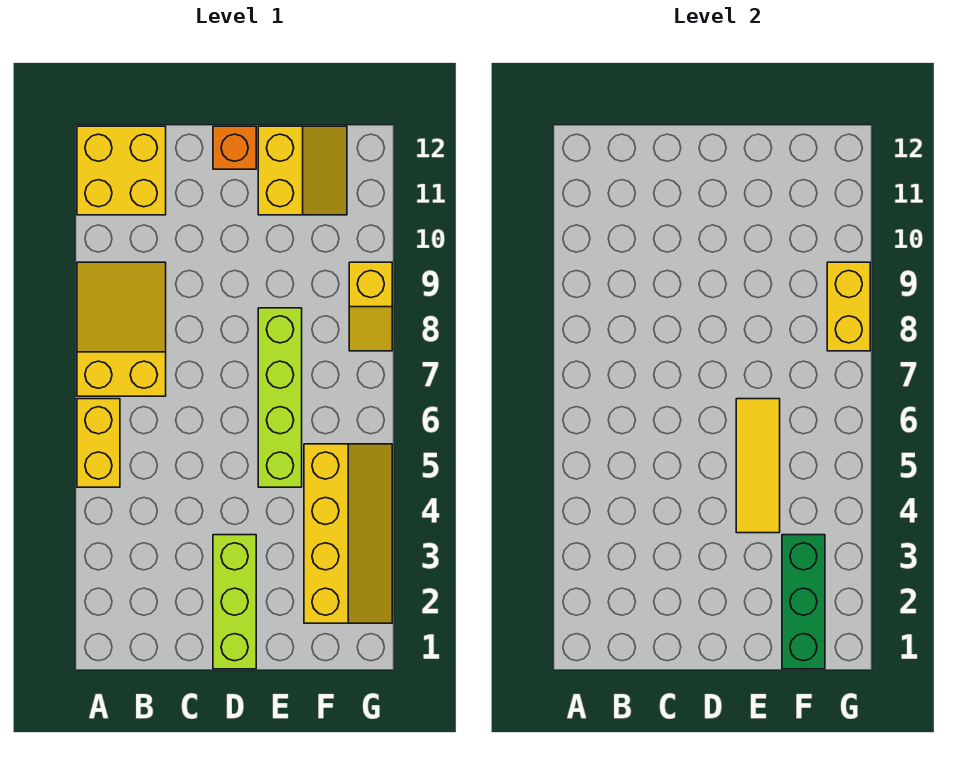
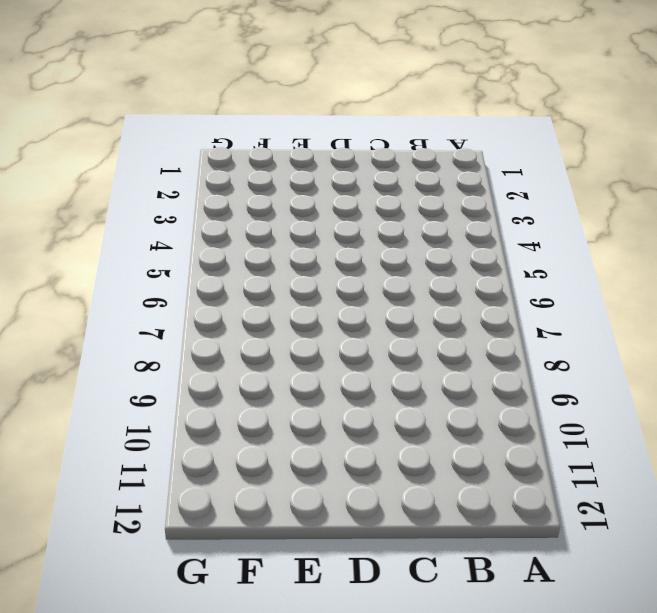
none -> yellow 1x2 brick [77,399,120,487]
none -> yellow 2x3 slope [77,262,166,396]
none -> yellow 2x2 brick [77,126,166,215]

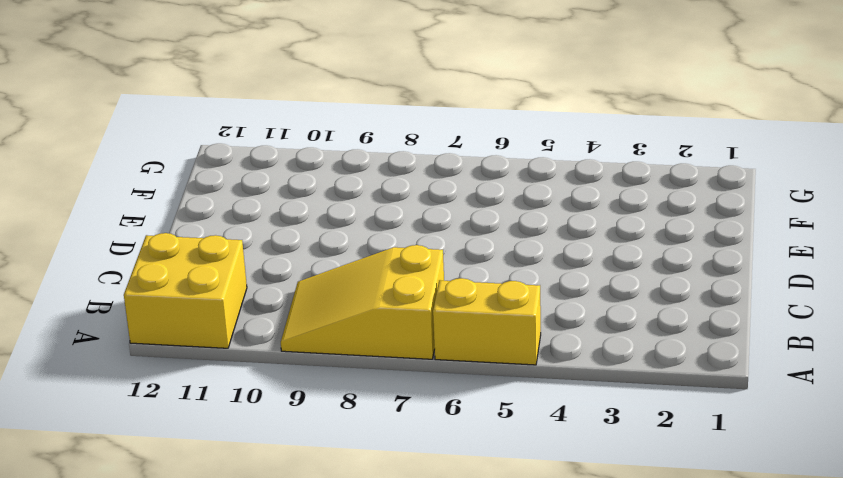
none -> lime 1x3 brick [213,535,256,669]
none -> orange 1x1 brick [213,126,256,169]
none -> lime 1x4 brick [258,308,302,487]

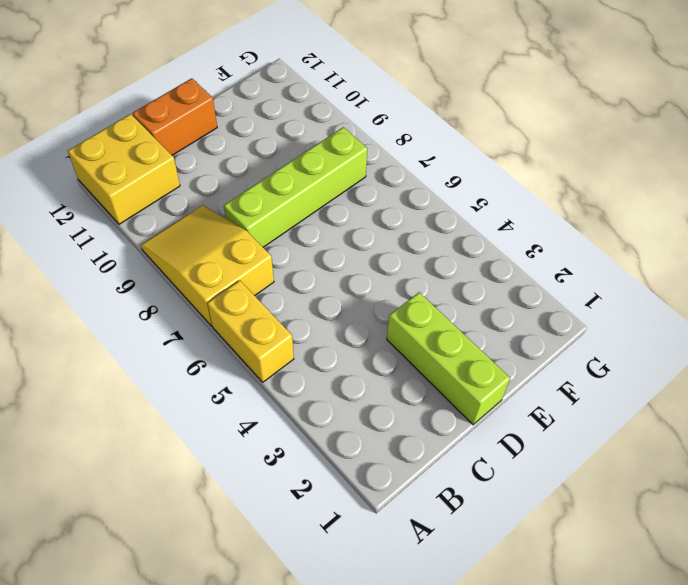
lime 1x4 brick [224,127,367,247] -> lime 1x4 brick turned to [258,308,302,487]
orange 1x2 brick [132,78,217,155] -> orange 1x1 brick [213,126,256,169]
none -> yellow 2x2 slope [258,126,347,215]
none -> yellow 2x4 slope [304,444,392,623]
none -> yellow 1x2 slope [349,262,392,351]

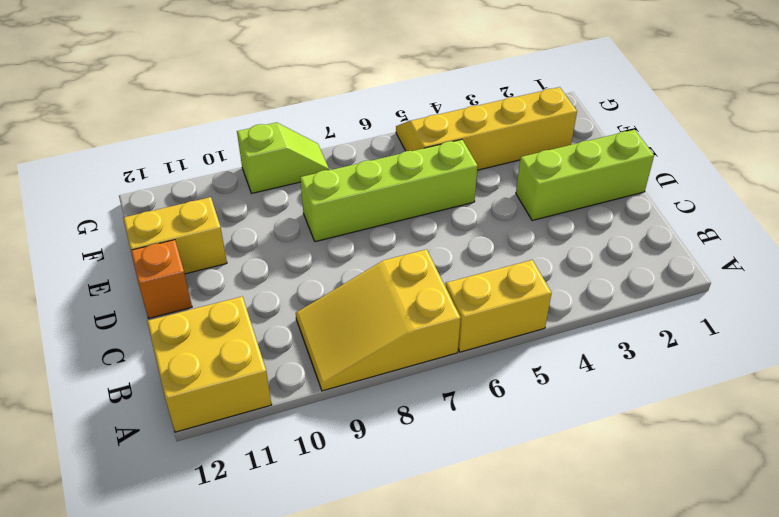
lime 1x2 slope [237,122,329,193] -> yellow 1x2 slope [349,262,392,351]
none -> yellow 1x3 tile [736,399,780,533]
none -> green 1x3 brick [782,535,825,669]
none -> yellow 1x2 brick [827,262,870,351]

